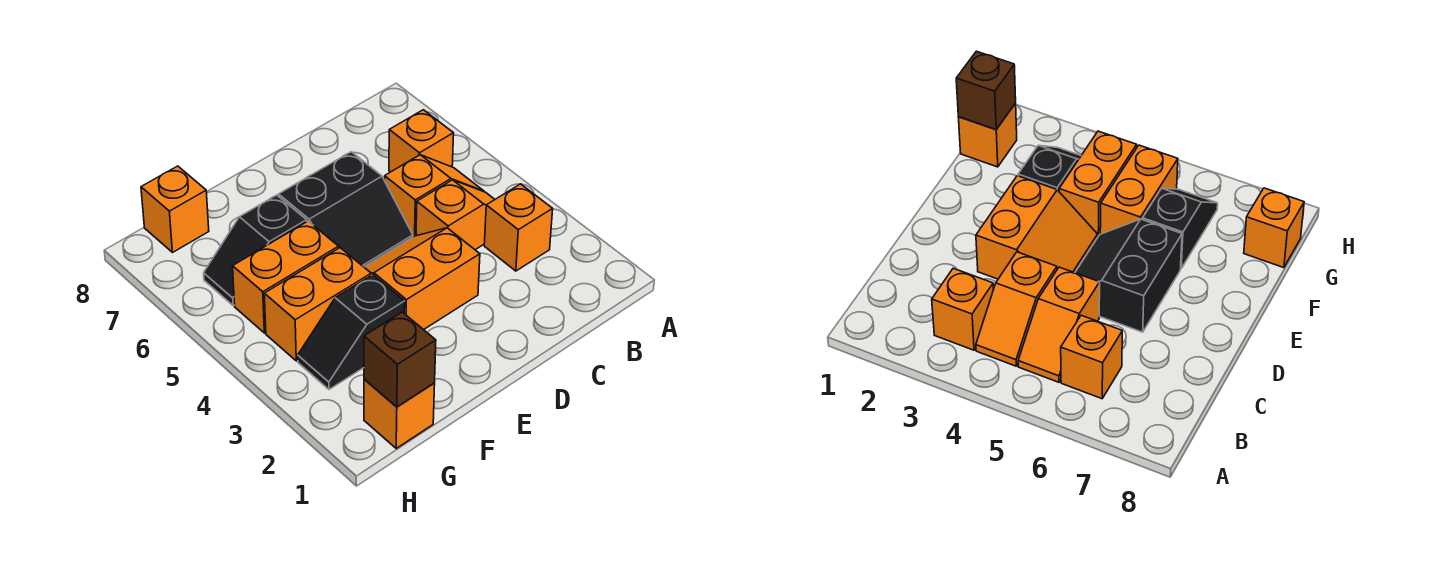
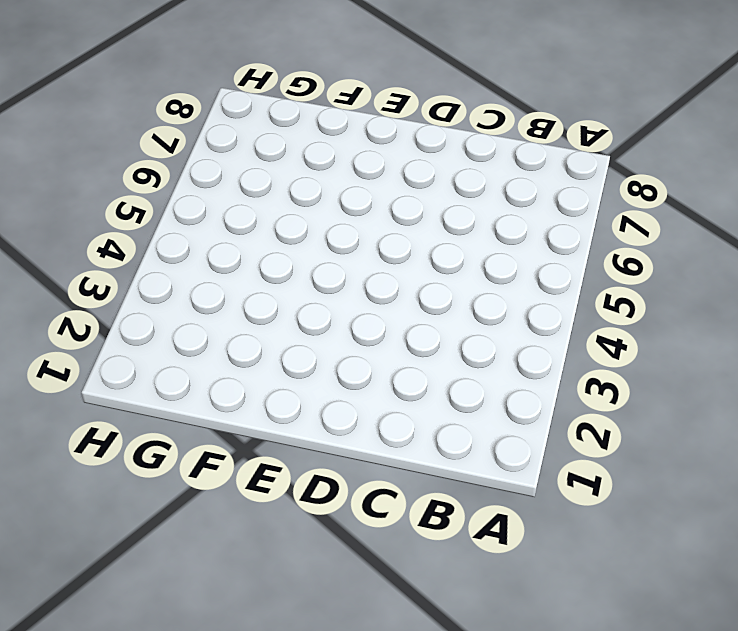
none -> orange 1x1 brick [484,184,553,271]
none -> orange 1x2 slope [416,180,495,250]
none -> orange 1x2 slope [385,155,484,237]

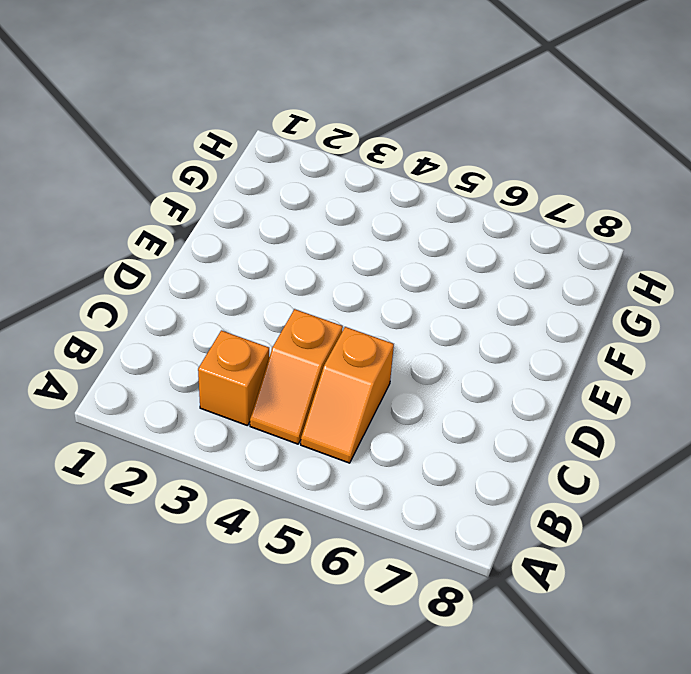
none -> orange 1x1 brick [389,110,454,172]
none -> orange 2x2 slope [364,228,480,330]
none -> black 2x2 slope [279,152,413,267]

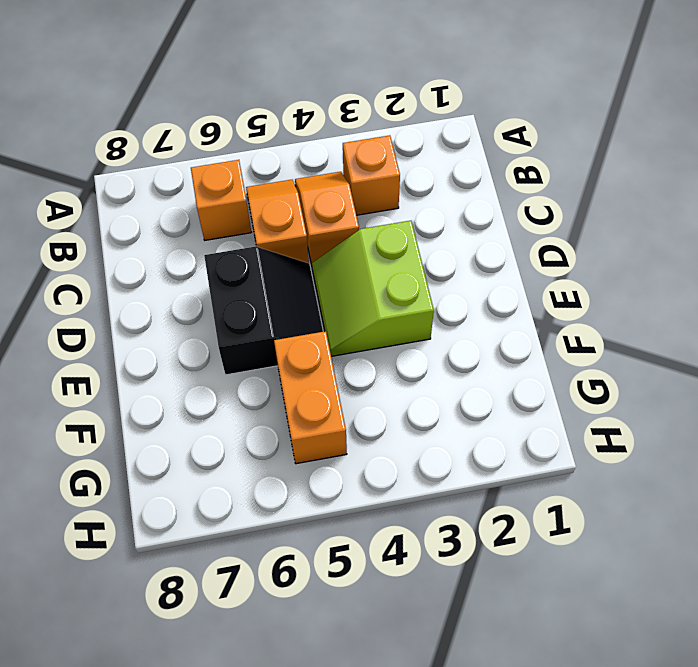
lime 2x2 slope [312,221,434,356] -> orange 2x2 slope [364,228,480,330]
none -> black 1x2 slope [298,275,405,389]
none -> orange 1x2 brick [264,248,371,361]
none -> black 1x2 slope [204,195,307,306]

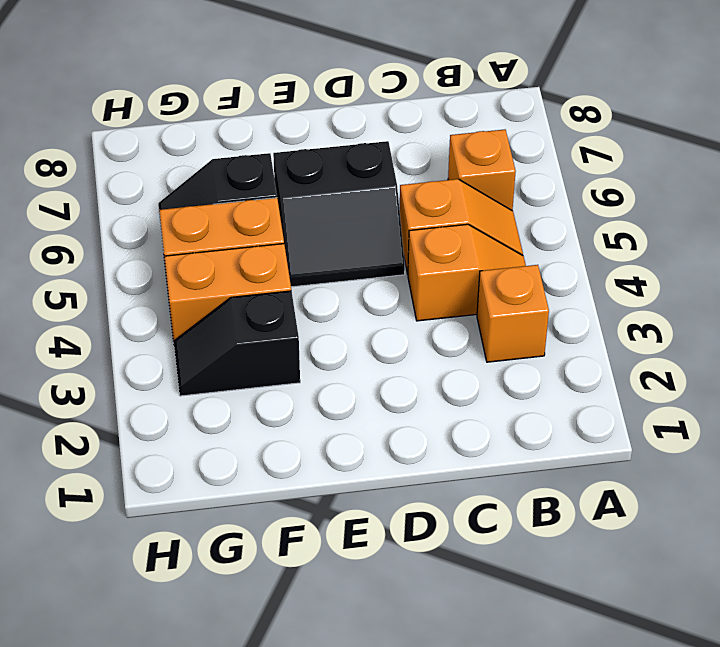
none -> orange 2x2 slope [364,228,480,330]
none -> orange 1x1 brick [364,379,435,448]
none -> orange 1x1 brick [141,166,209,252]

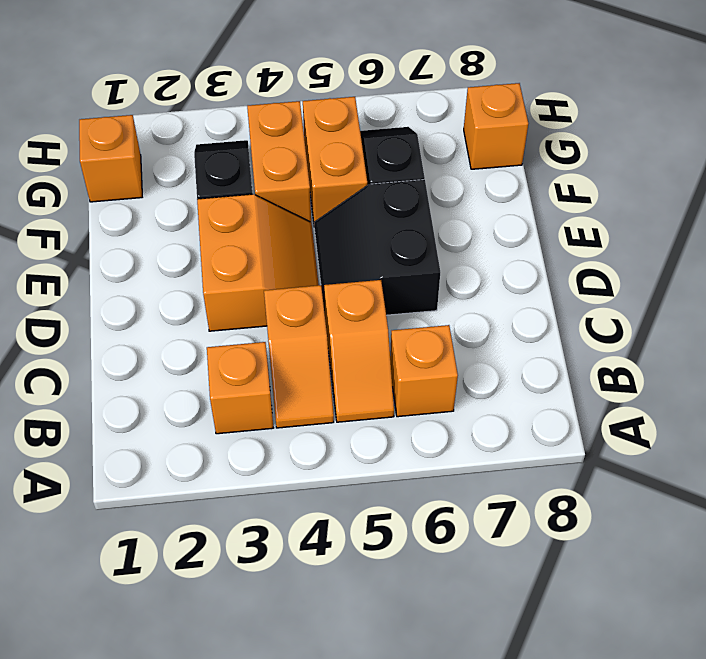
none -> brown 1x1 brick [364,312,436,407]

